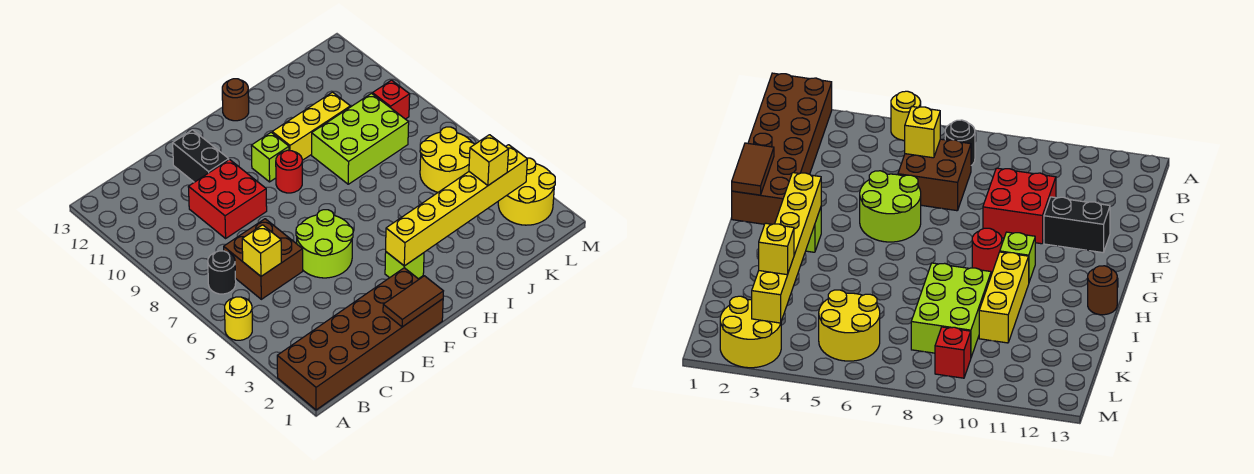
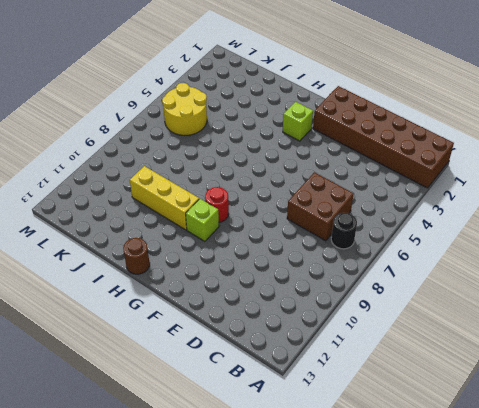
none -> yellow 1x1 round brick [225,297,252,340]
none -> red 2x2 brick [189,160,267,238]
none -> lime 2x2 round brick [296,210,353,278]

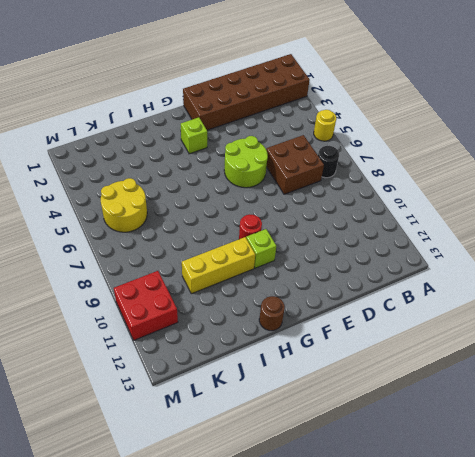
red 2x2 brick [114,271,178,340] -> red 2x2 brick moved to [189,160,267,238]
none -> black 1x2 brick [173,130,229,182]
none -> lime 2x3 brick [312,94,409,184]
none -> yellow 2x2 round brick [498,158,555,225]

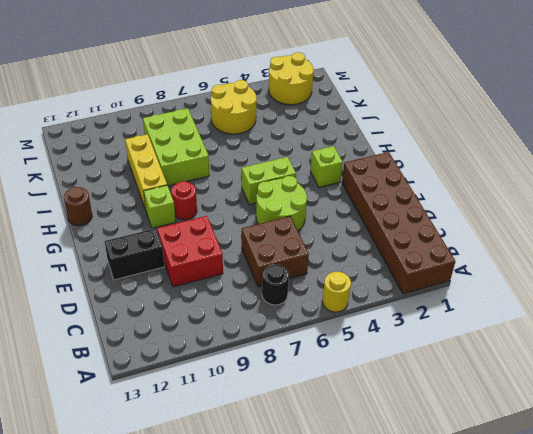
lime 1x2 brick [241,157,296,204] -> none
none -> red 1x1 brick [372,80,410,119]
none -> yellow 1x1 brick [242,225,281,276]
none -> brown 1x2 tile [383,276,443,327]

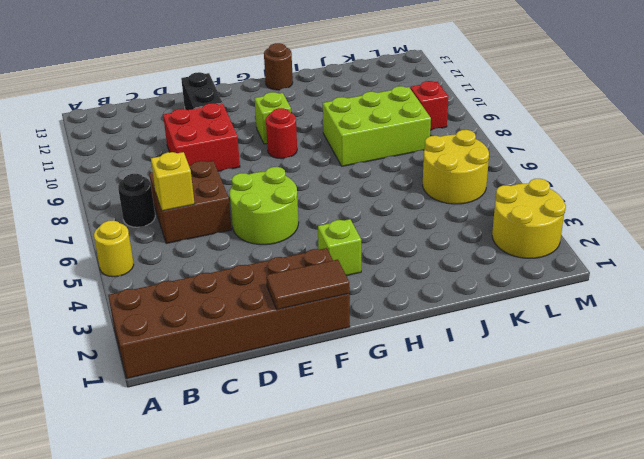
none -> yellow 1x3 brick [272,92,350,160]
none -> yellow 1x6 brick [386,145,527,266]
none -> yellow 1x1 brick [469,135,509,185]

